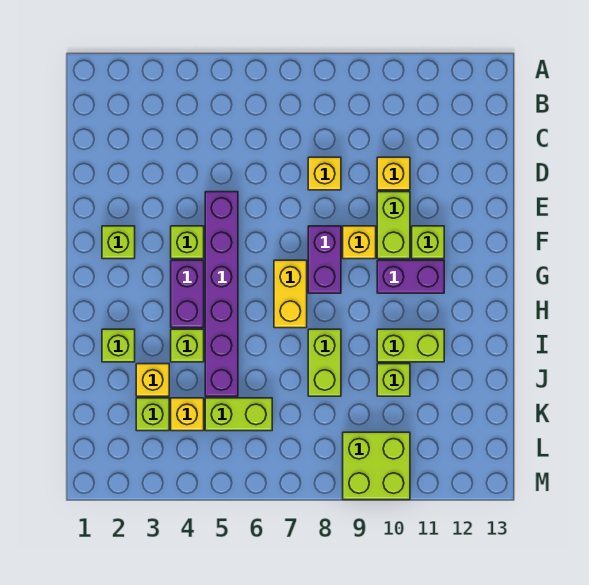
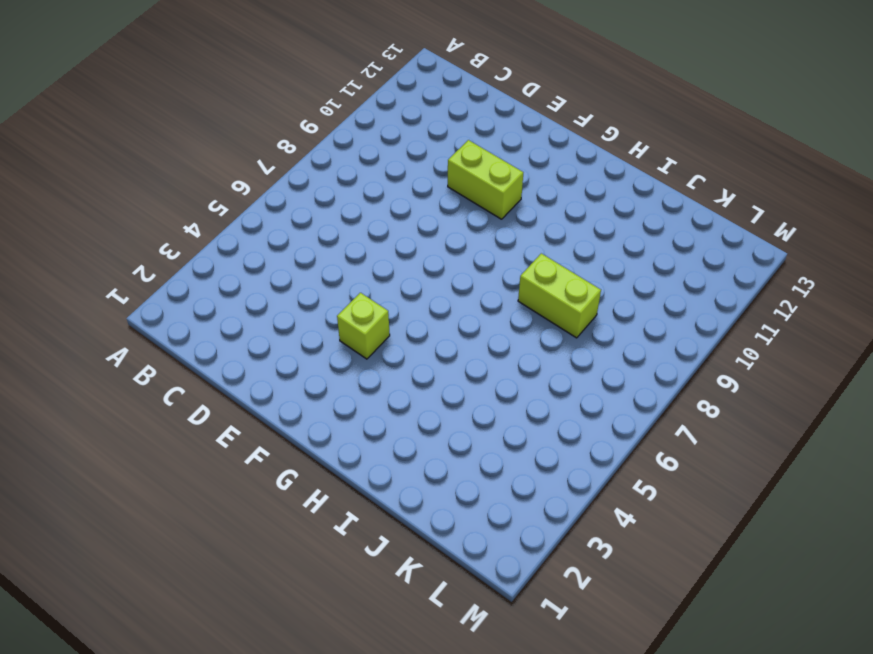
none -> yellow 1x1 brick [308,157,341,190]
none -> yellow 1x1 brick [377,157,410,190]
none -> purple 1x6 brick [205,192,238,396]

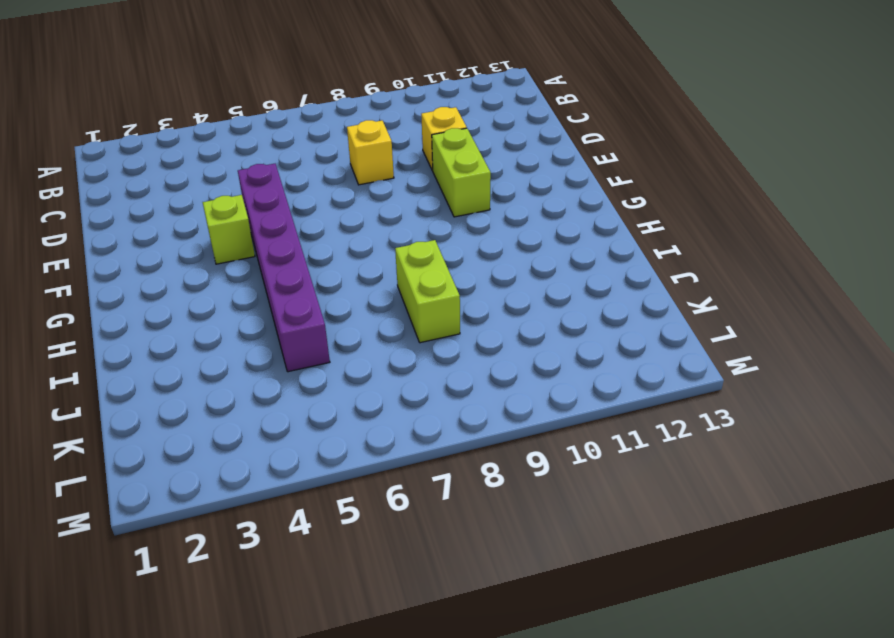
none -> lime 1x1 brick [102,226,135,259]
none -> purple 1x2 brick [308,226,341,293]
none -> yellow 1x1 brick [343,226,376,259]

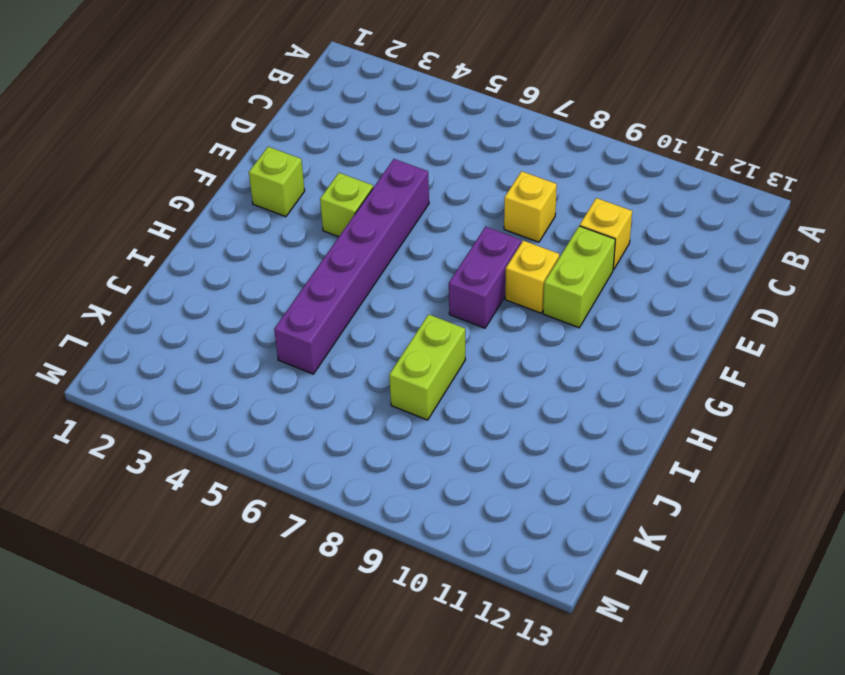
none -> lime 1x1 brick [412,226,444,259]
none -> purple 1x2 brick [171,260,204,328]
none -> yellow 1x2 brick [274,260,307,328]

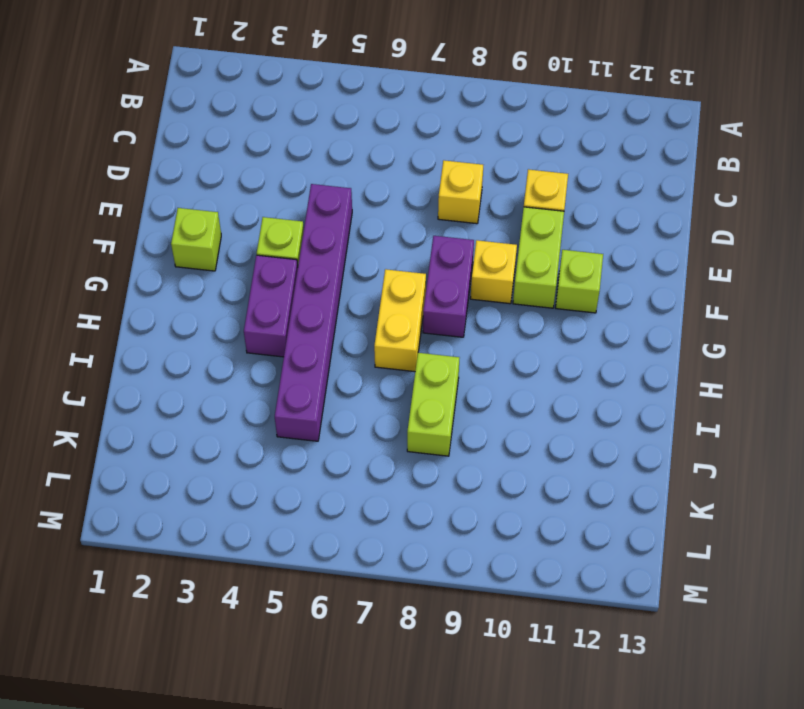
none -> purple 1x2 brick [377,260,444,293]
none -> lime 1x1 brick [102,329,135,362]
none -> lime 1x1 brick [171,329,204,362]

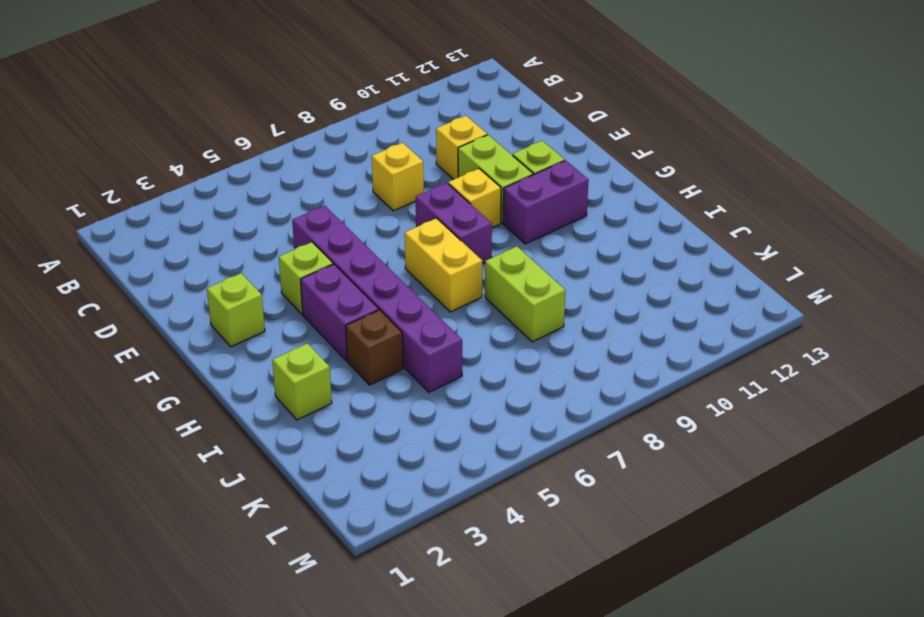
brown 1x1 brick [346,310,403,385] -> lime 1x1 brick [171,329,204,362]
none -> lime 1x2 brick [377,329,444,362]
none -> yellow 1x1 brick [136,364,169,396]
none -> lime 1x1 brick [377,364,410,396]

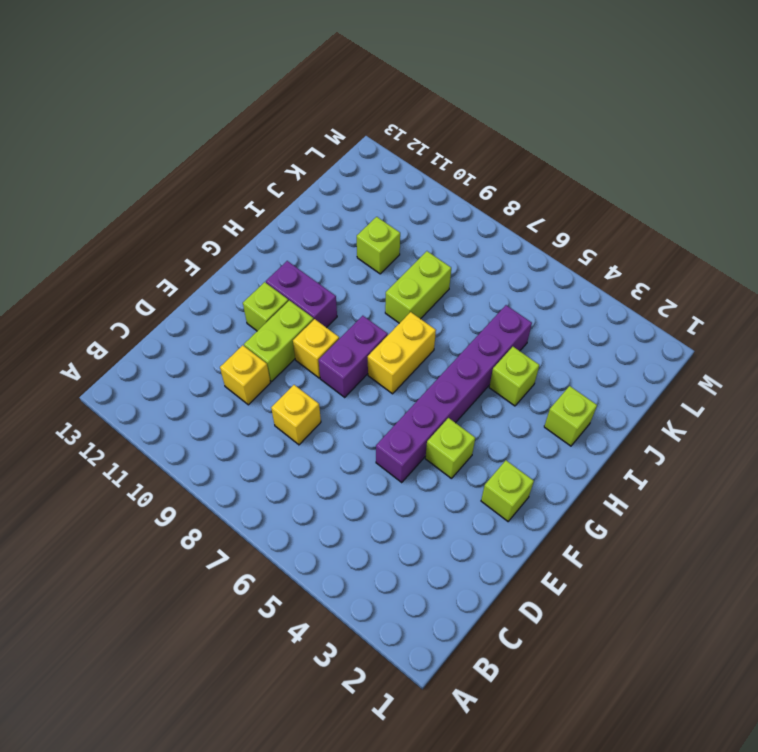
none -> purple 1x2 brick [171,260,204,328]
none -> lime 1x2 brick [377,329,444,362]
none -> yellow 1x1 brick [136,364,169,396]

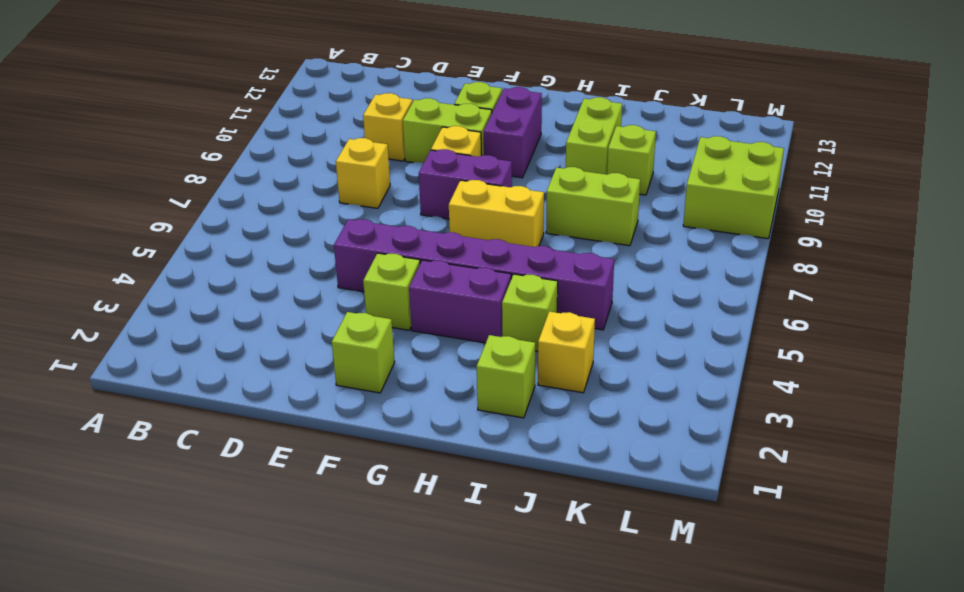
none -> lime 1x1 brick [136,398,169,431]
none -> yellow 1x1 brick [171,398,204,431]
none -> lime 1x2 brick [205,398,272,431]

